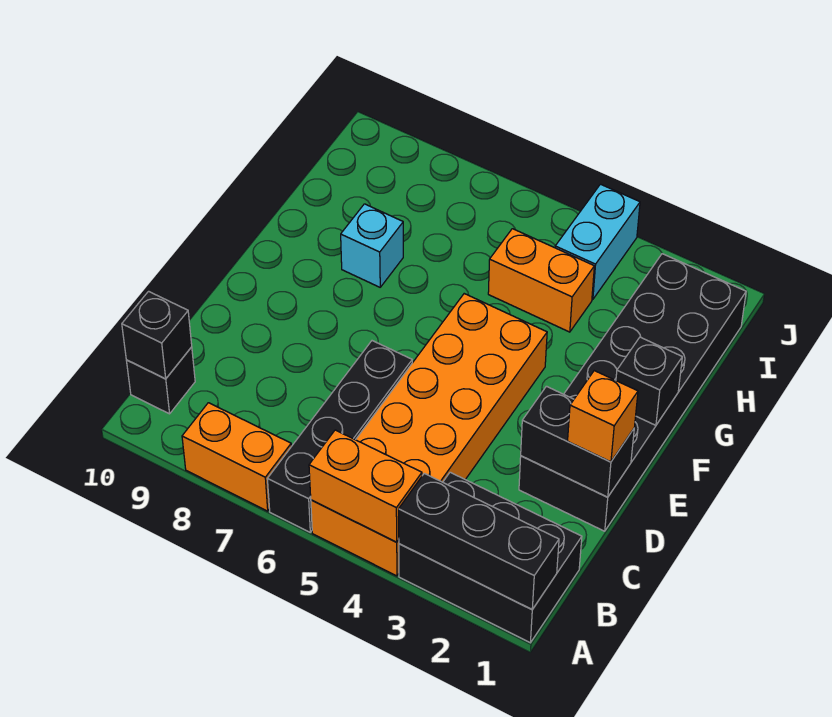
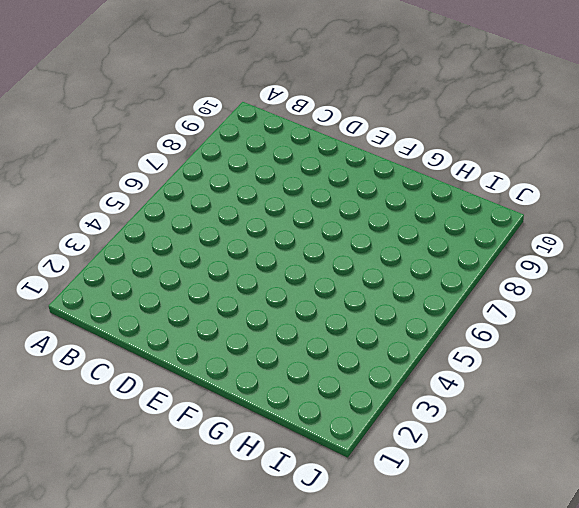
none -> black 2x3 brick [399,472,582,643]
none -> orange 2x6 brick [311,294,547,576]
none -> black 1x4 brick [267,341,412,532]

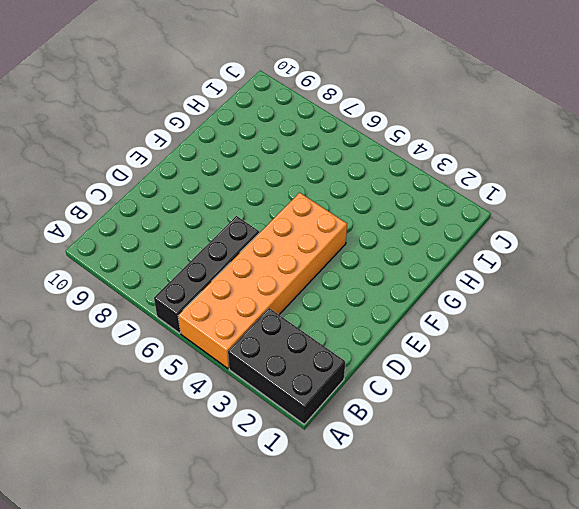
none -> orange 1x2 brick [182,403,291,511]
none -> black 1x1 brick [126,347,195,414]
none -> black 2x6 brick [519,254,746,531]

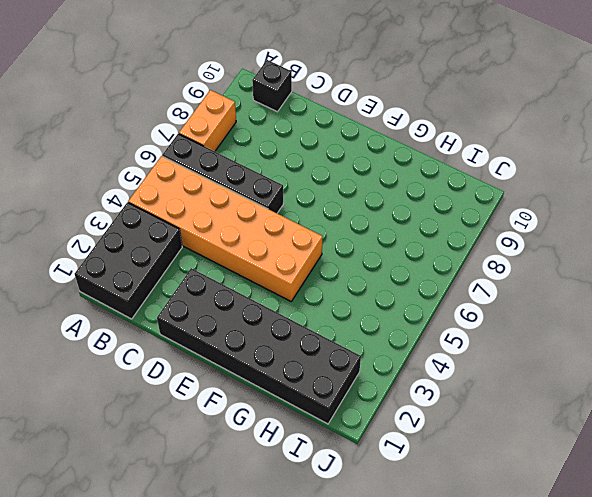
none -> cyan 1x1 brick [341,204,403,287]
none -> orange 1x2 brick [488,229,594,332]
none -> cyan 1x2 brick [555,184,640,300]

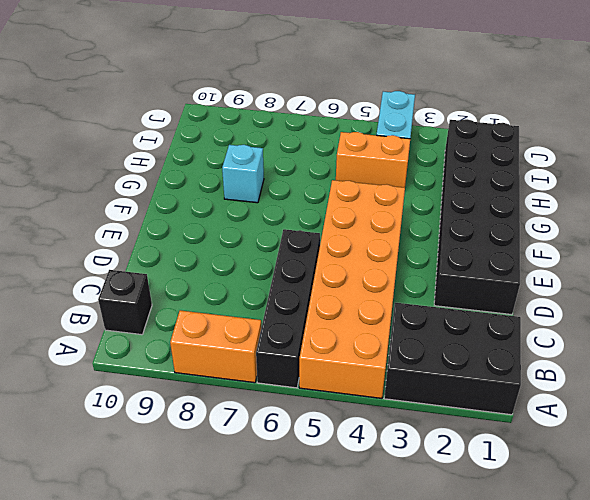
none -> black 1x3 brick [399,474,559,609]
none -> orange 1x2 brick [309,430,422,542]
none -> black 1x1 brick [122,291,192,379]

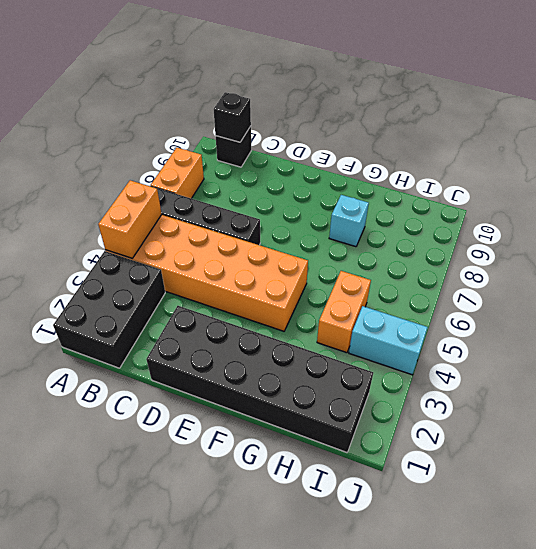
none -> black 1x3 brick [399,474,559,609]
none -> black 1x2 brick [521,386,634,497]
none -> black 1x1 brick [616,337,682,425]

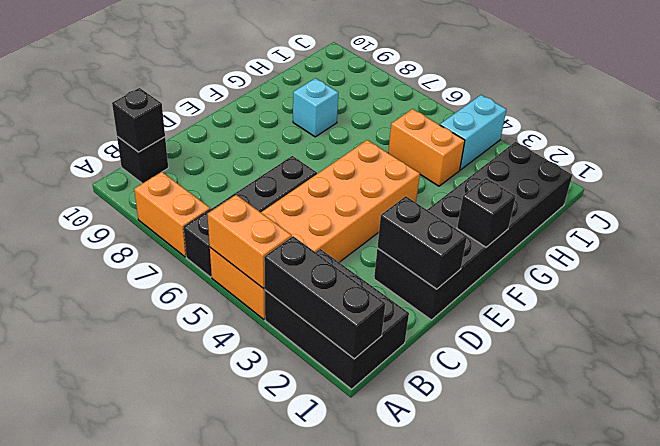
none -> orange 1x1 brick [568,371,638,462]

